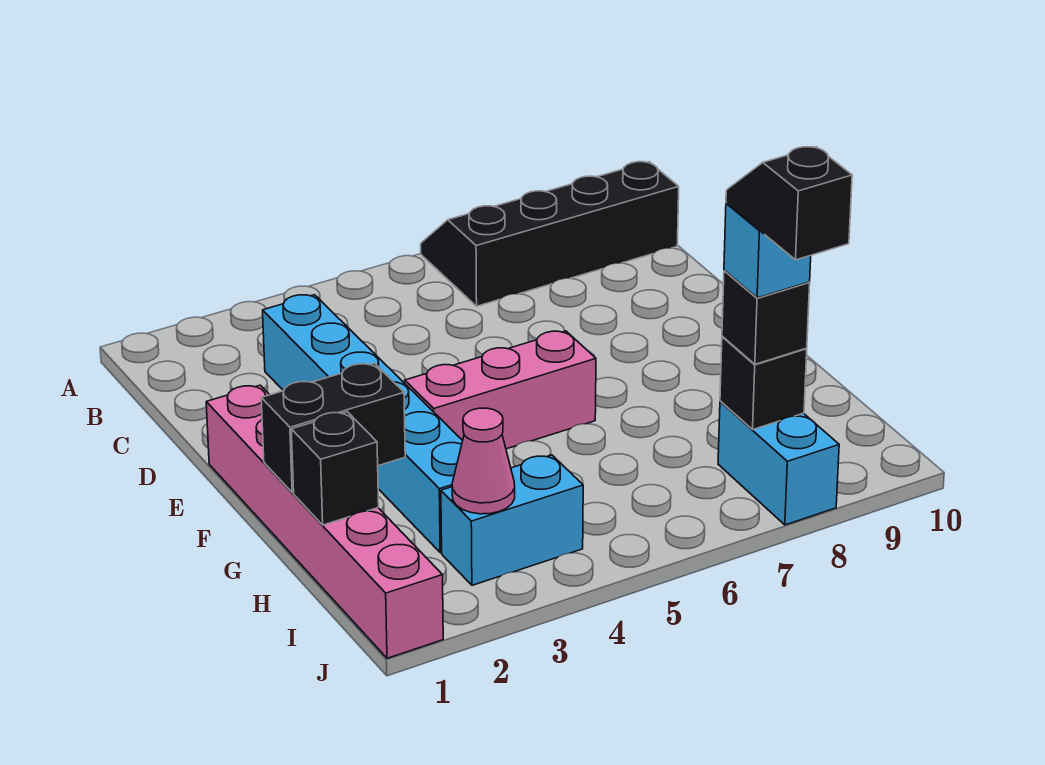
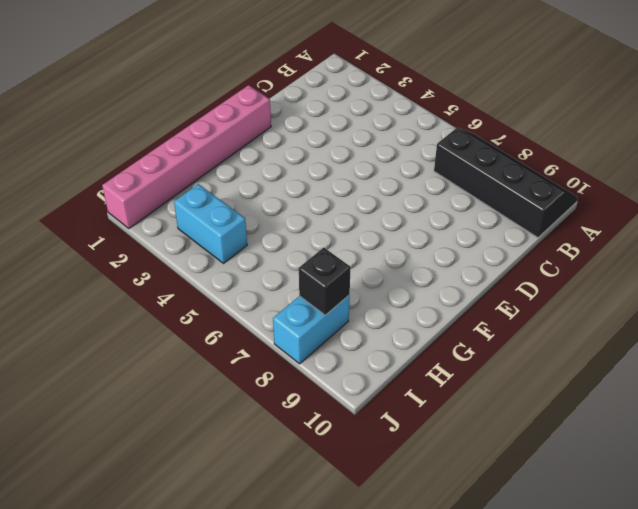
none -> cyan 1x6 brick [263,295,463,553]
none -> pink 1x3 brick [405,331,596,449]
none -> black 1x2 brick [261,363,405,493]

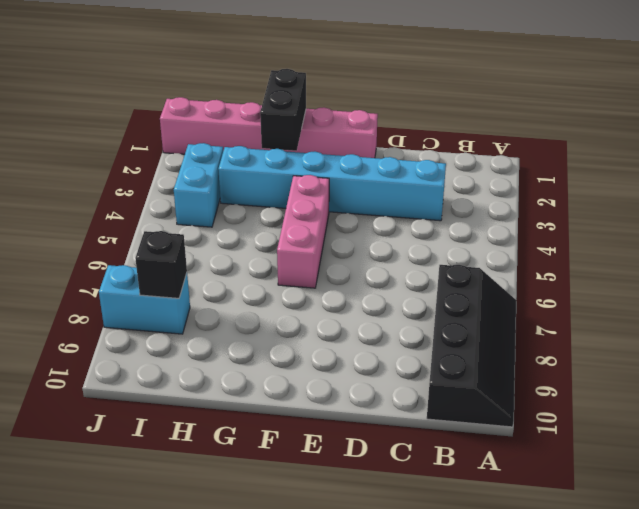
none -> black 1x1 brick [291,412,379,525]
none -> pink 1x1 cone [452,408,515,514]
none -> black 1x1 brick [722,270,810,364]

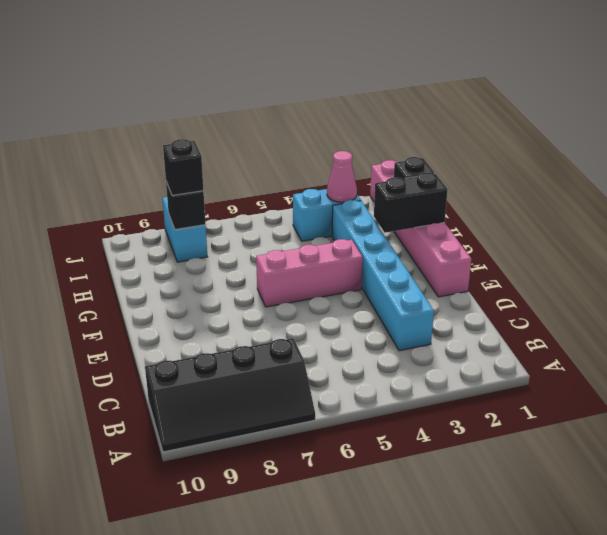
none -> cyan 1x1 brick [724,203,811,298]
none -> black 1x2 slope [726,147,852,260]

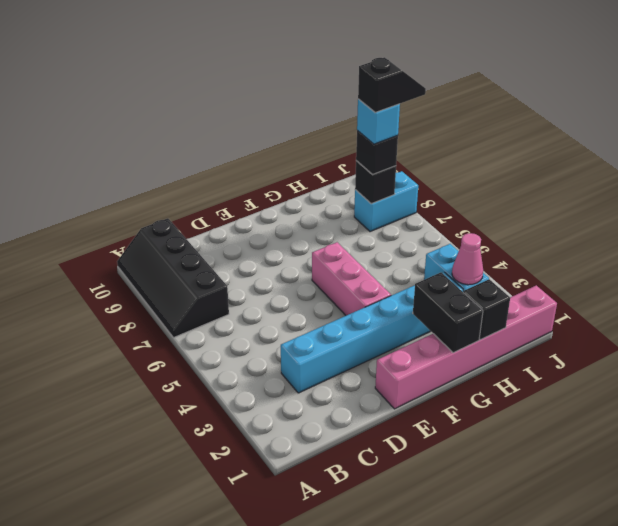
black 1x2 slope [358,57,426,112] -> black 1x2 slope turned to [726,147,852,260]

